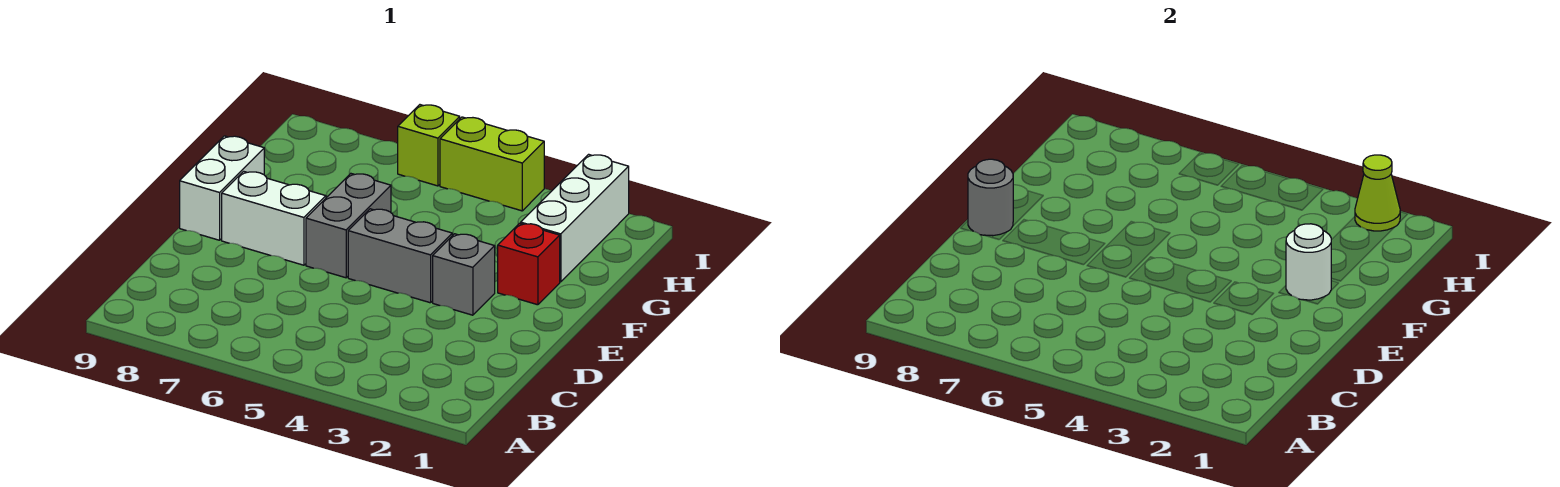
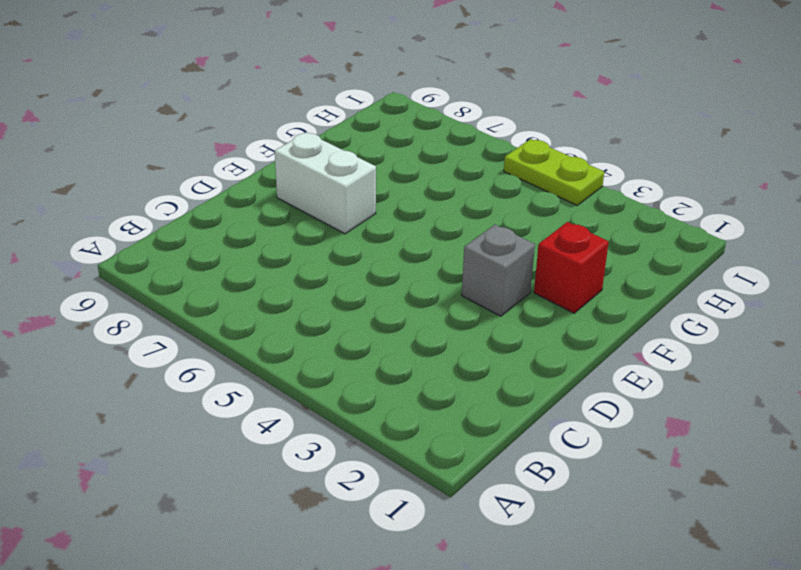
lime 1x2 plate [504,139,604,205] -> lime 1x2 brick [440,117,544,211]
none -> grey 1x2 brick [348,209,452,303]
none -> grey 1x2 brick [306,174,391,278]
none -> white 1x2 brick [180,136,264,240]

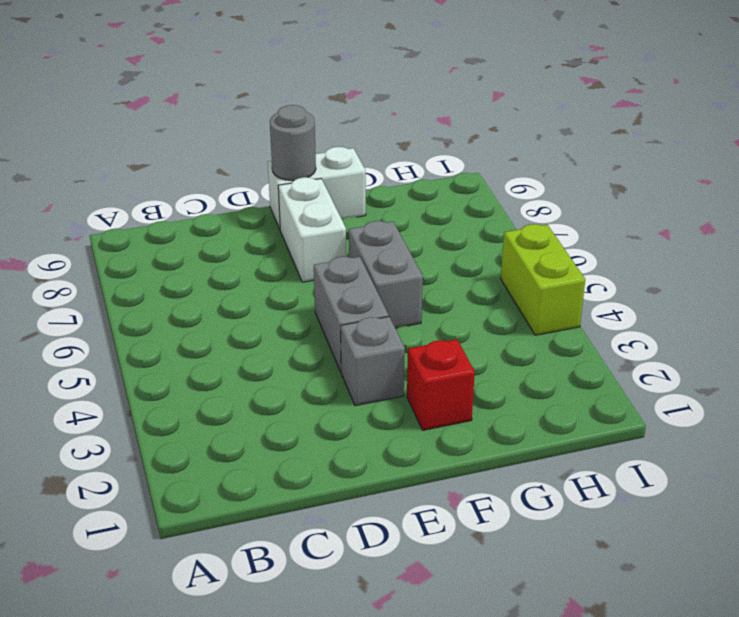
grey 1x2 brick [349,221,423,328] -> grey 1x2 brick turned to [306,174,391,278]
none -> white 1x3 brick [521,154,629,282]
none -> lime 1x1 brick [398,105,460,186]
none -> white 1x1 round brick [1286,224,1332,300]

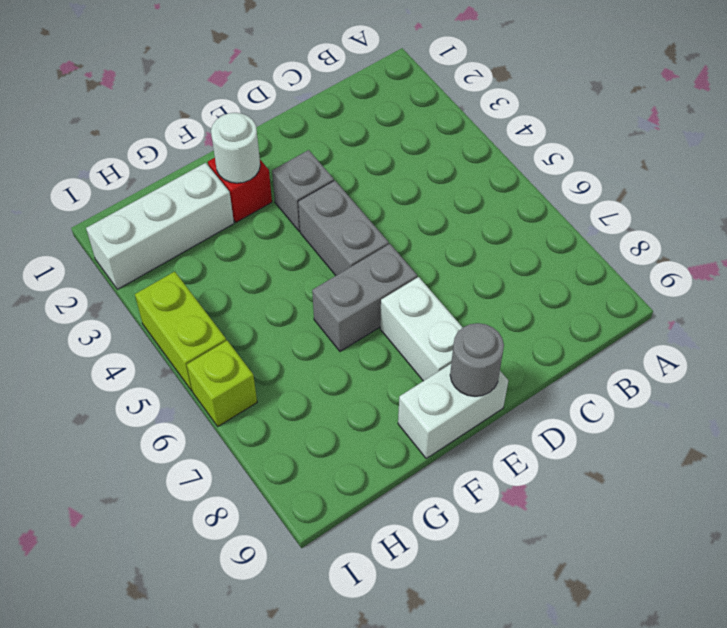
none -> lime 1x1 cone [1355,155,1400,231]

